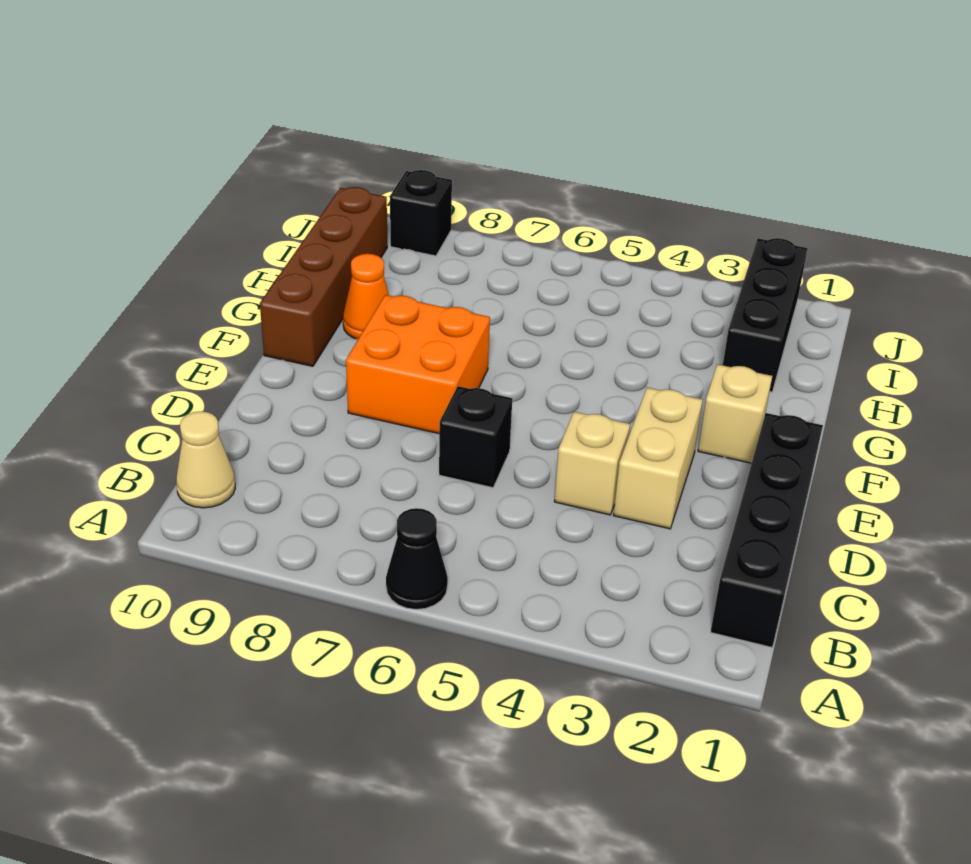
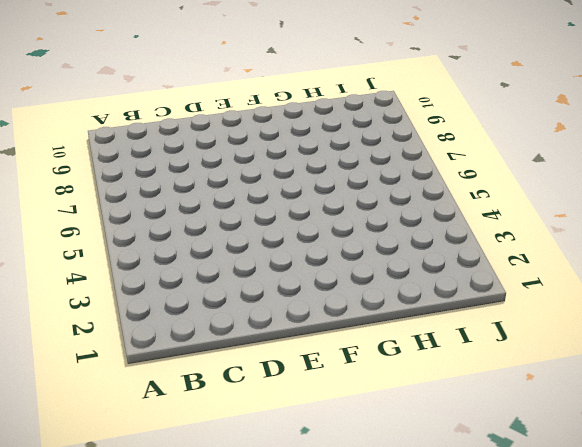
none -> black 1x1 cone [386,508,448,610]
none -> black 1x4 brick [711,413,823,647]
none -> tan 1x1 cone [176,411,235,508]

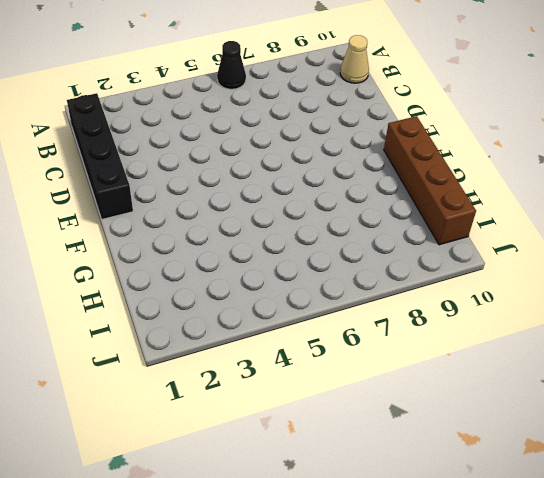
none -> tan 1x2 brick [614,388,703,529]
none -> tan 1x1 brick [554,412,630,515]
none -> black 1x1 brick [439,386,512,488]

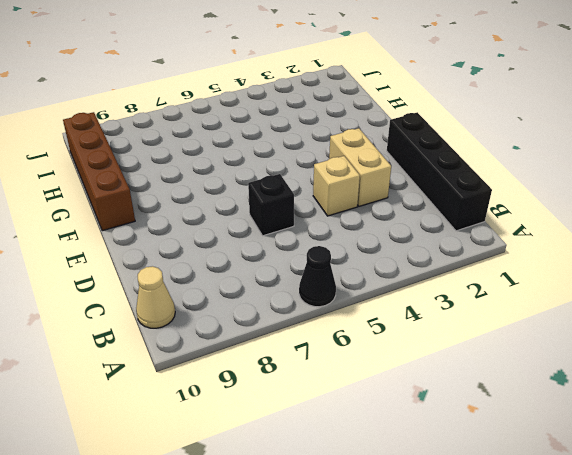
none -> orange 2x2 brick [346,295,490,434]
none -> tan 1x1 brick [698,364,772,463]
none -> orange 1x1 cone [343,254,389,339]

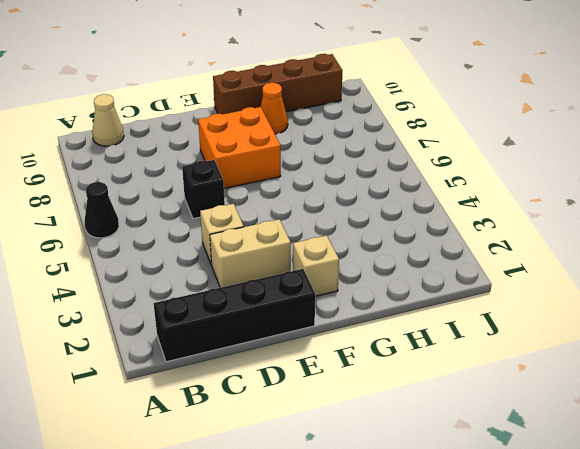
none -> black 1x3 brick [723,238,808,392]
none -> black 1x1 brick [390,170,452,256]

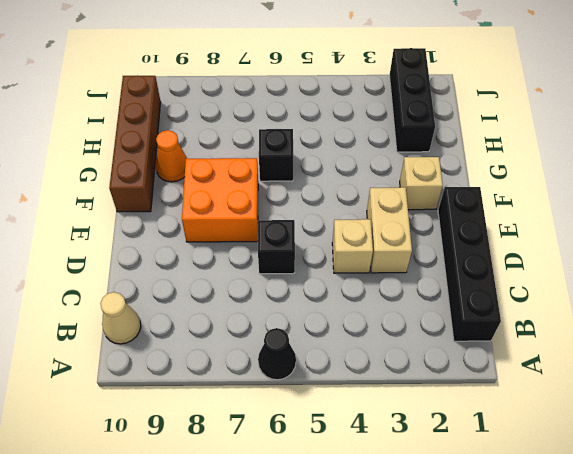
black 1x1 brick [259,129,293,181] -> black 1x1 brick moved to [390,170,452,256]

